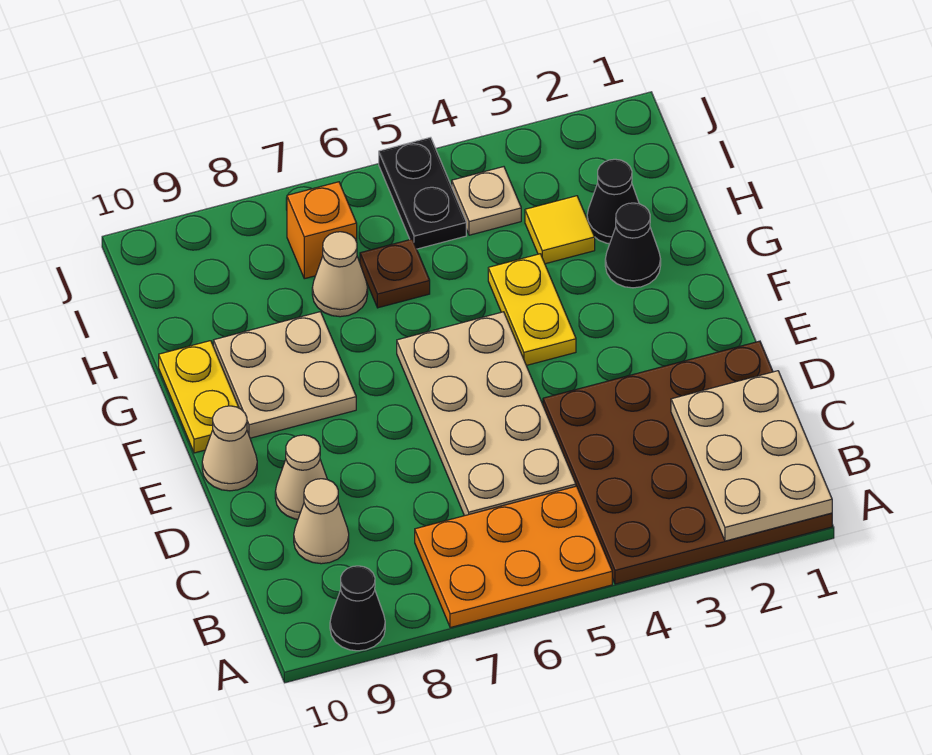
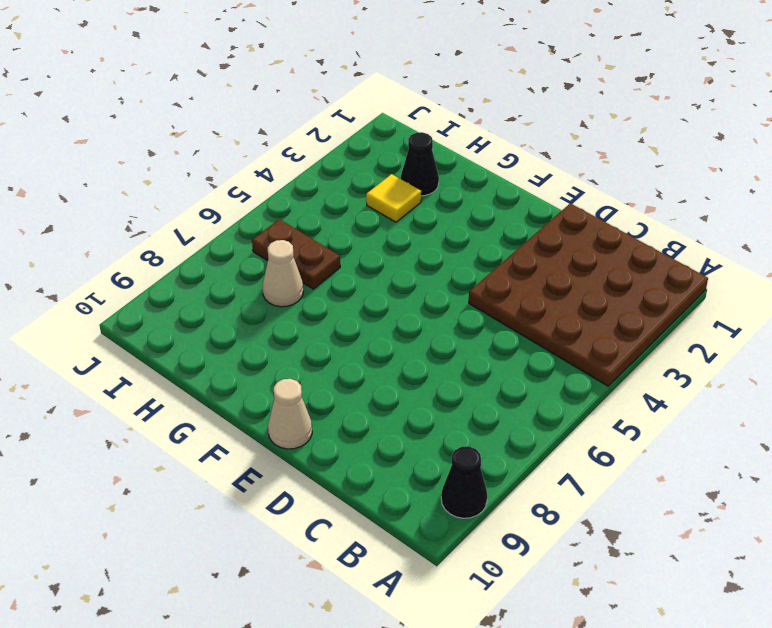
brown 1x2 plate [252,219,340,289] -> brown 1x1 plate [360,239,430,308]
none -> orange 2x3 plate [415,486,612,628]
none -> tan 2x4 plate [397,312,576,516]
none -> tan 1x1 cone [294,479,349,564]

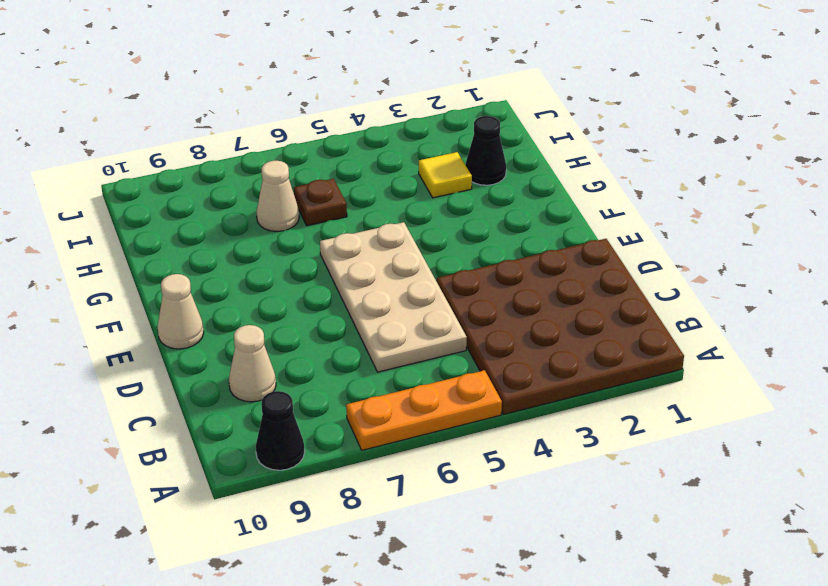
orange 1x3 plate [346,370,502,450] -> orange 2x3 plate [415,486,612,628]
none -> tan 1x1 cone [275,435,327,519]
none -> yellow 1x2 plate [488,254,576,366]
none -> tan 2x2 plate [213,312,356,438]

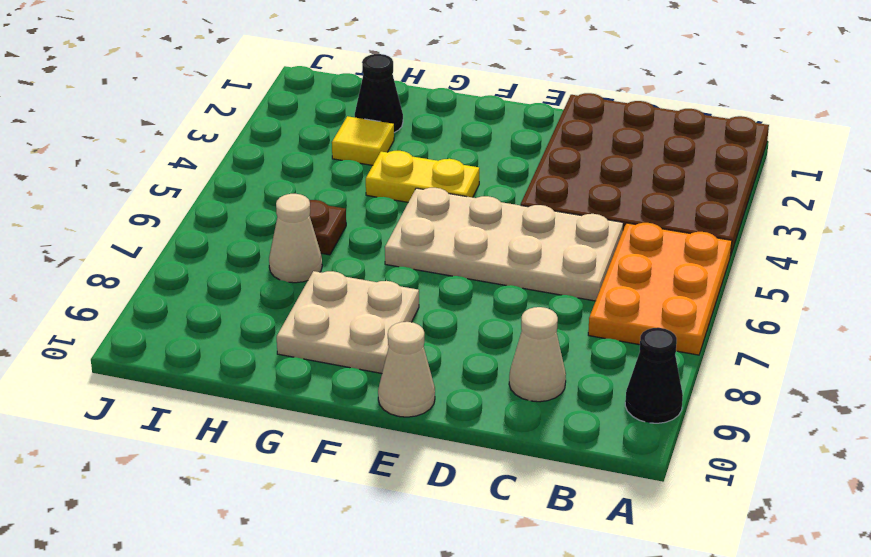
none -> tan 1x1 cone [275,435,327,519]
none -> yellow 1x2 plate [159,341,239,453]
none -> black 1x1 cone [605,203,661,288]

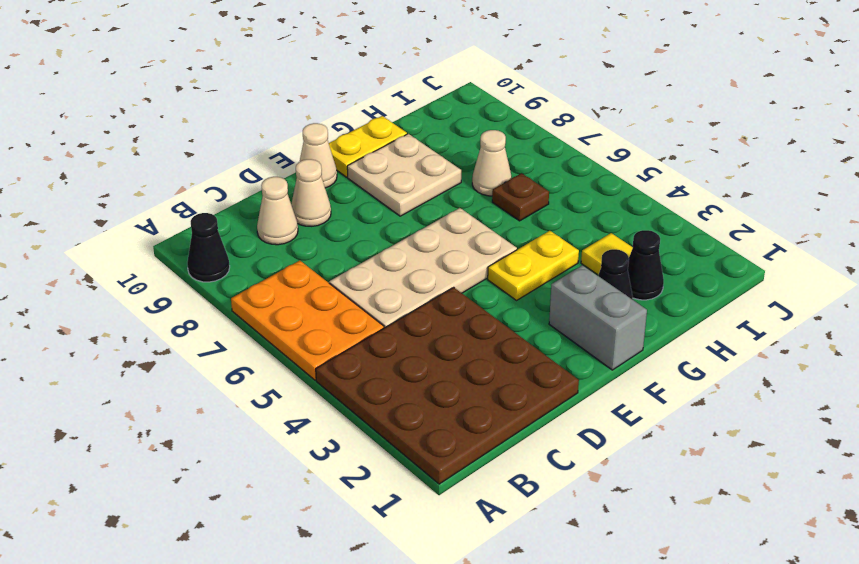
grey 1x2 brick [549,265,647,370] -> none
none -> tan 1x1 plate [452,167,521,235]
none -> black 1x2 plate [379,137,466,249]
none -> orange 1x1 brick [287,182,357,279]

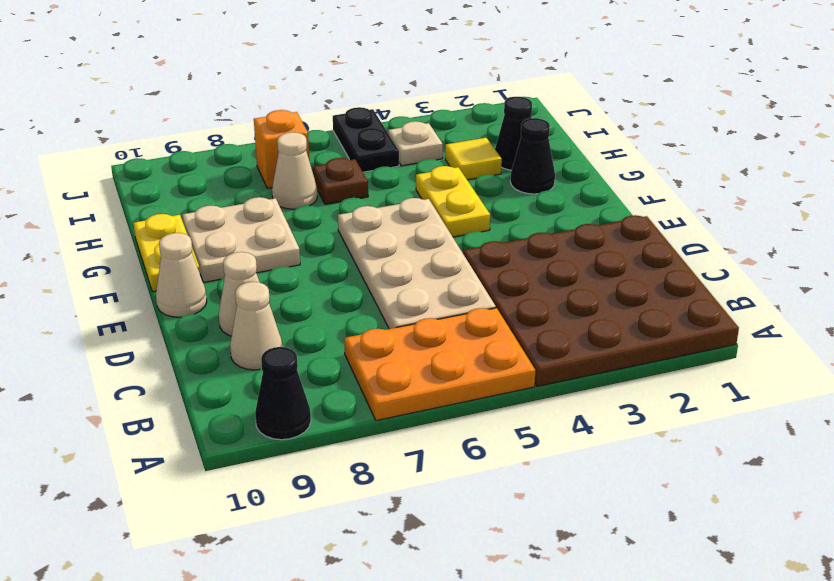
none -> tan 2x3 plate [671,371,832,541]

